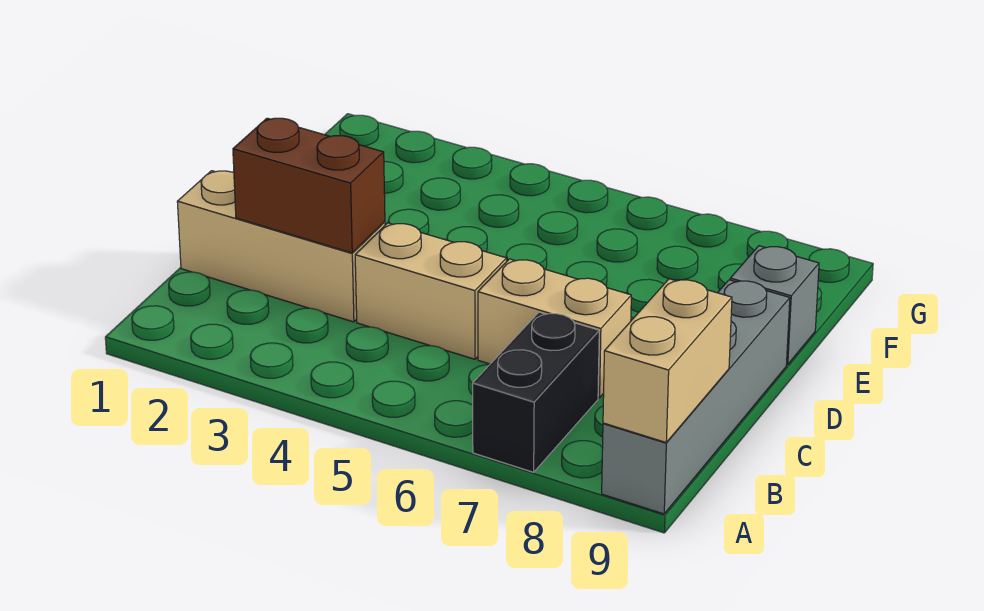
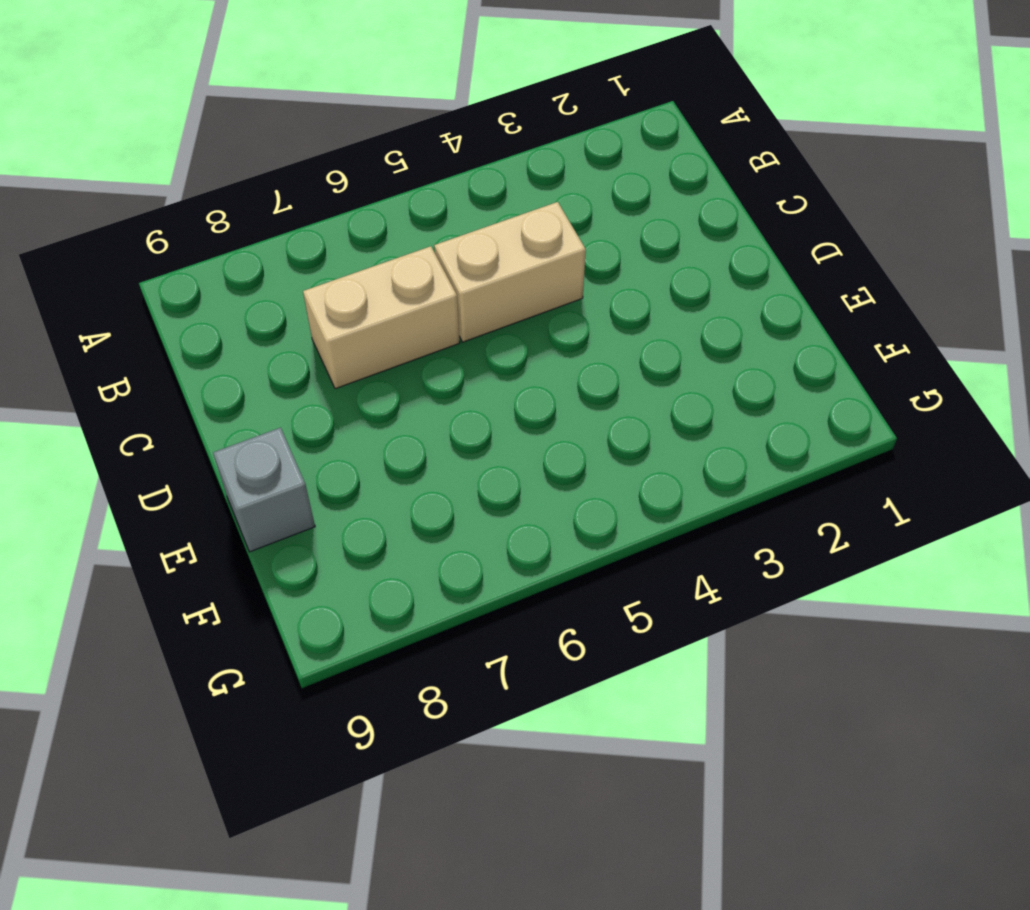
none -> black 1x2 brick [473,312,599,472]
none -> grey 1x4 brick [602,280,790,514]

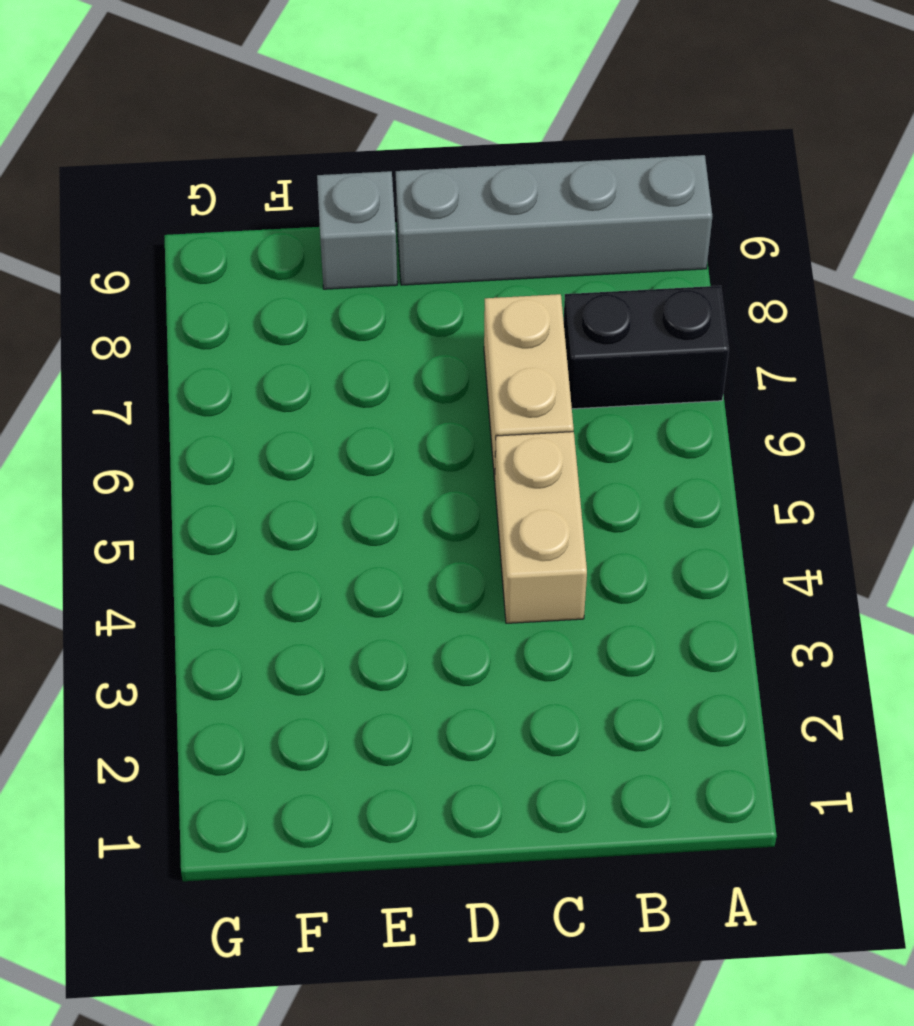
none -> tan 1x3 brick [177,171,385,322]
none -> tan 1x2 brick [603,279,732,442]

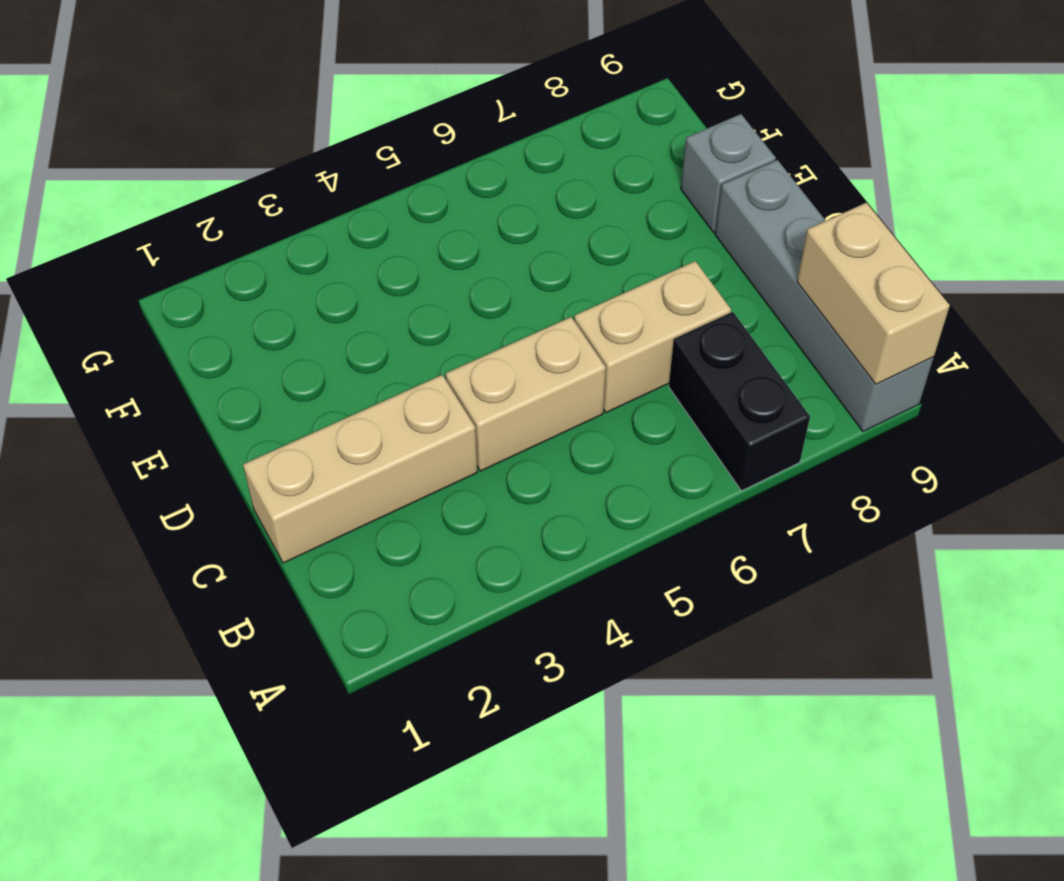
none -> brown 1x2 brick [233,118,385,253]

